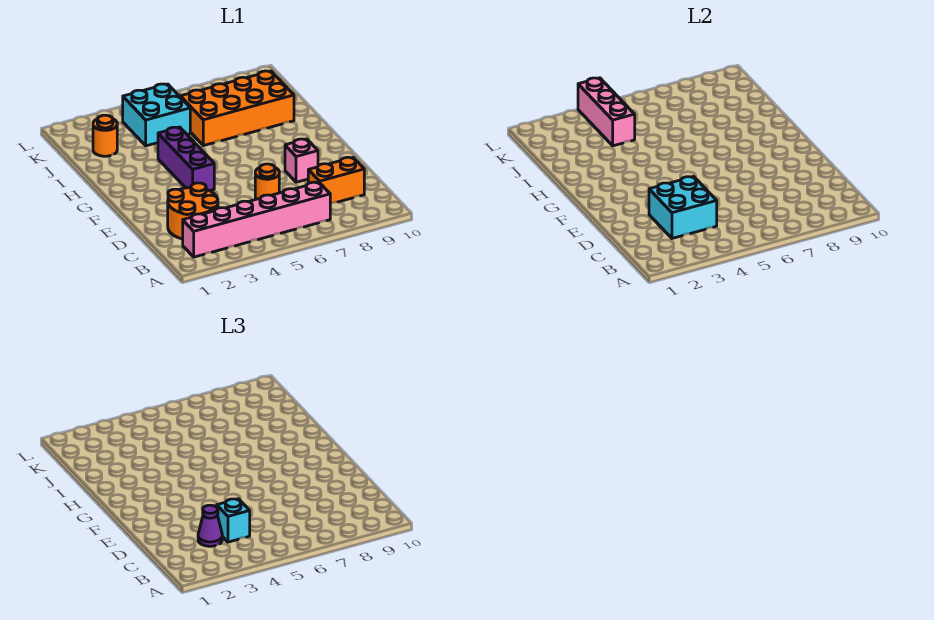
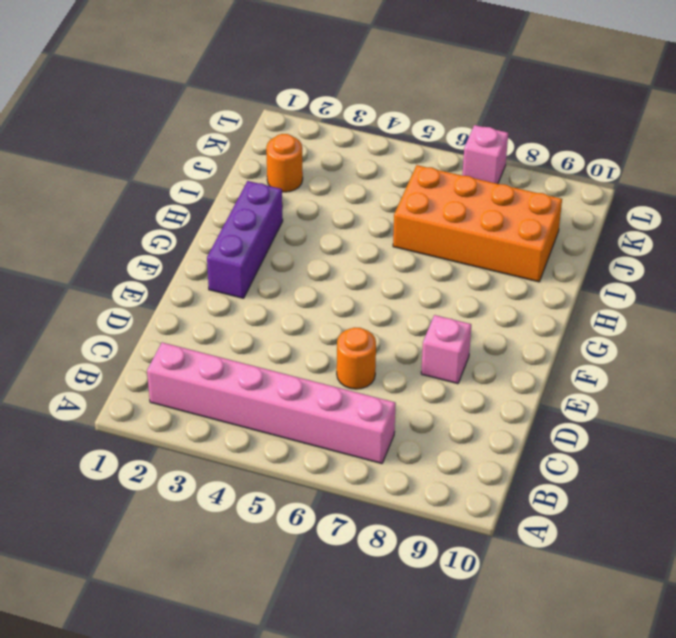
purple 1x3 brick [207,181,283,298] -> purple 1x3 brick moved to [158,127,214,190]
pink 1x1 brick [462,125,508,184] -> none
none -> orange 2x2 round brick [168,183,218,239]
none -> orange 1x2 brick [308,157,364,204]
none -> cyan 2x2 brick [123,84,190,146]

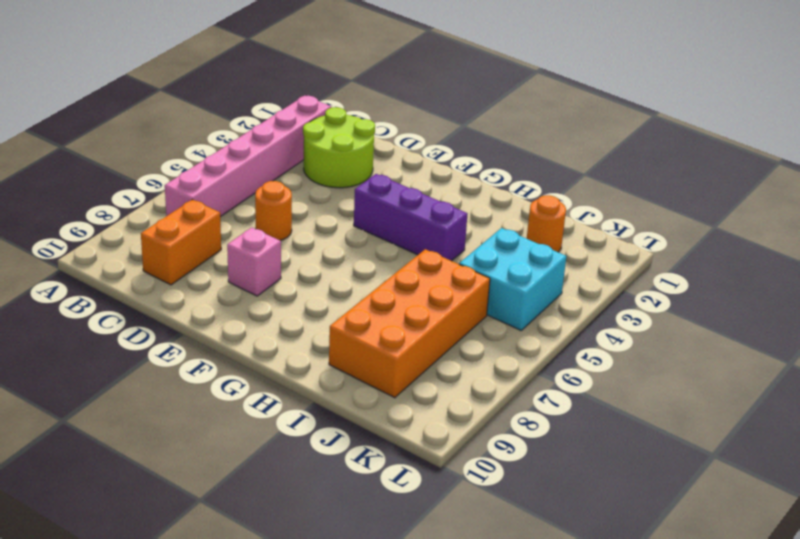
lime 2x2 round brick [303,107,375,188] -> orange 2x2 round brick [168,183,218,239]
none -> cyan 2x2 brick [649,177,717,238]
none -> pink 1x3 brick [578,78,635,146]
none -> purple 1x1 cone [198,505,222,546]

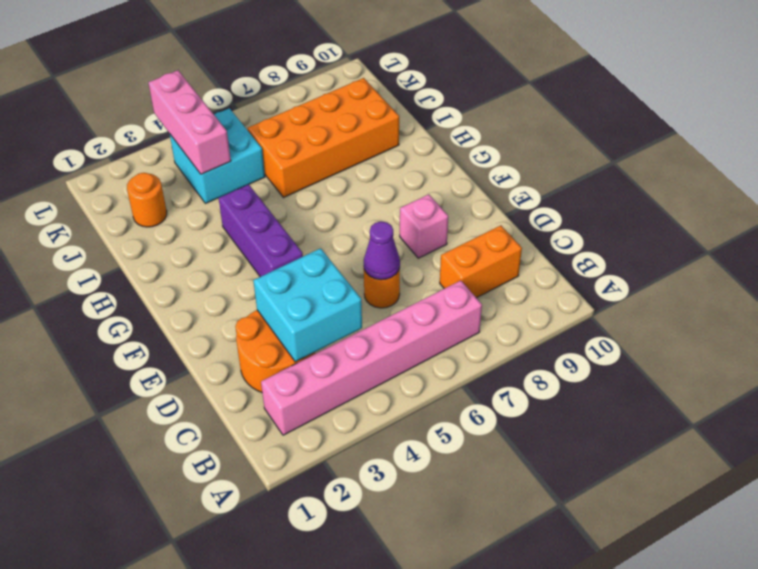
purple 1x1 cone [364,222,400,280] -> purple 1x1 cone moved to [198,505,222,546]
none -> cyan 1x1 brick [217,499,250,542]

